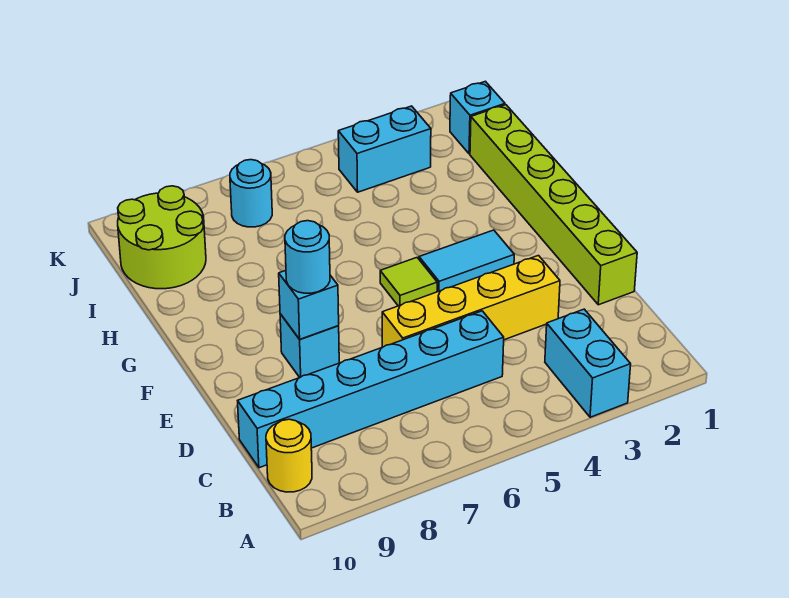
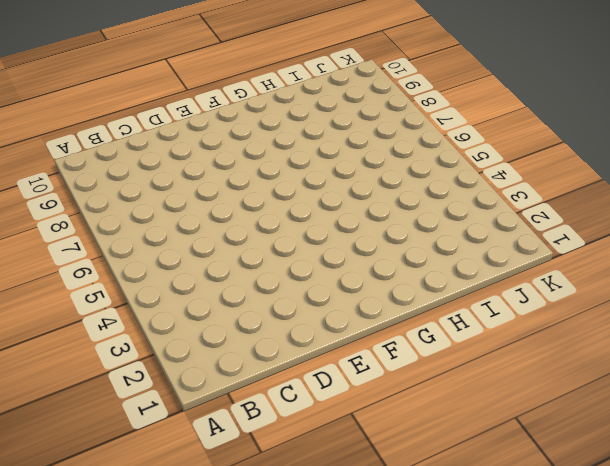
none -> cyan 1x2 brick [545,309,631,417]
none -> yellow 1x1 round brick [266,419,312,492]
none -> cyan 1x6 brick [238,311,504,468]

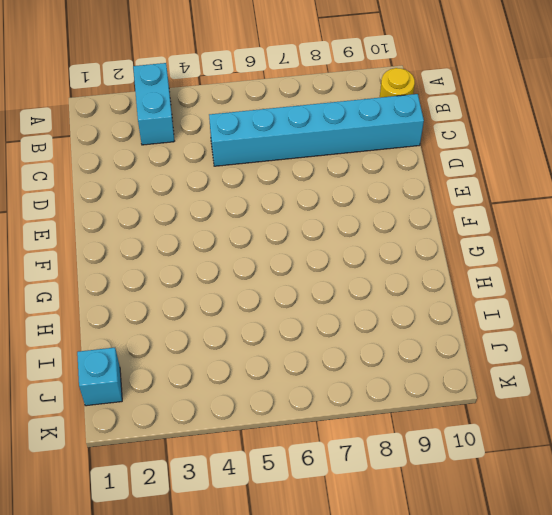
none -> lime 1x6 brick [470,105,637,305]
none -> yellow 1x4 brick [382,256,560,347]
none -> cyan 1x1 brick [280,314,339,377]

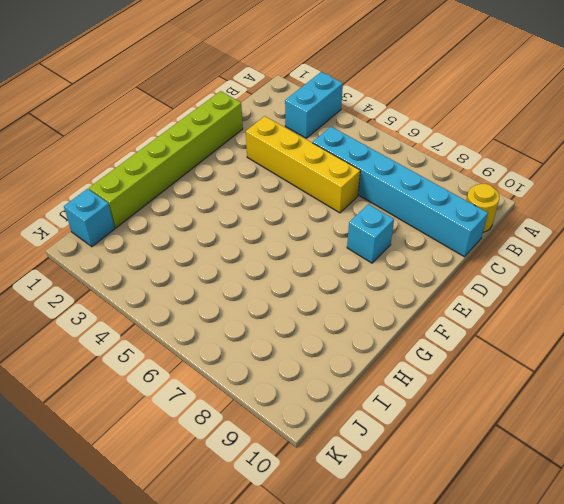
none -> cyan 1x2 tile [419,230,514,292]
none -> lime 1x1 tile [380,258,437,306]
none -> lime 2x2 round brick [118,186,206,289]

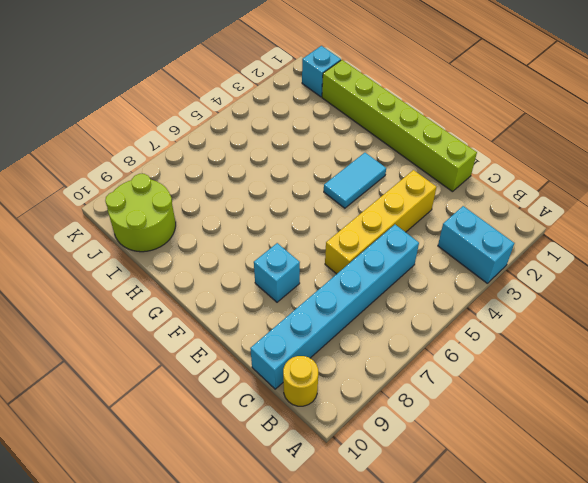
none -> lime 1x1 tile [380,258,437,306]
none -> cyan 1x2 brick [338,106,431,192]
none -> cyan 1x1 round brick [230,160,272,227]

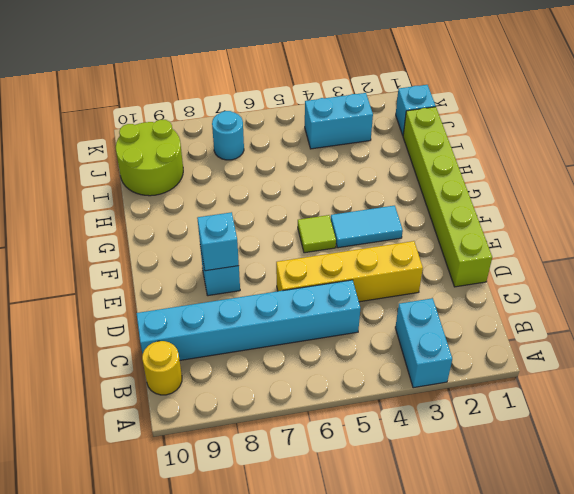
none -> cyan 1x1 round brick [285,221,330,293]

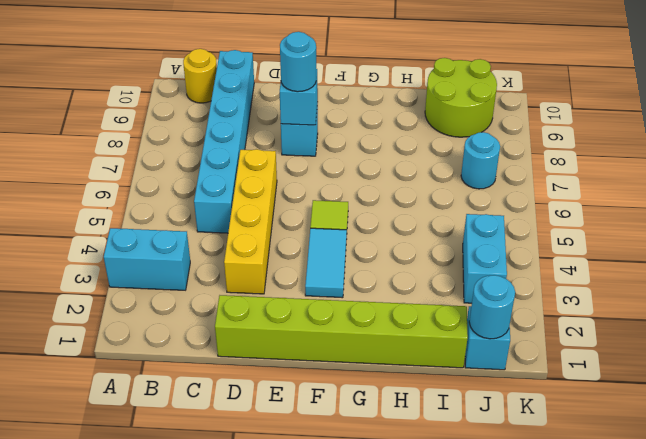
cyan 1x1 round brick [469,275,515,339] -> none

